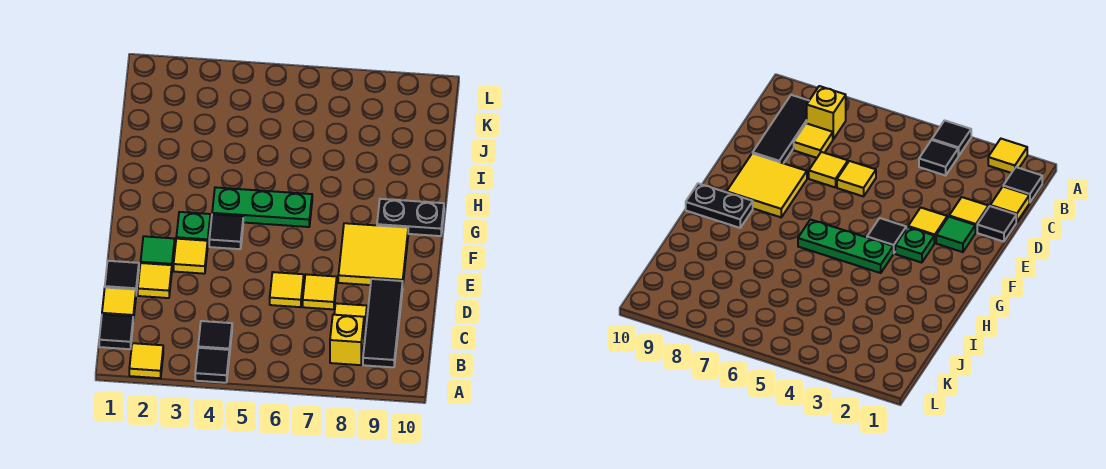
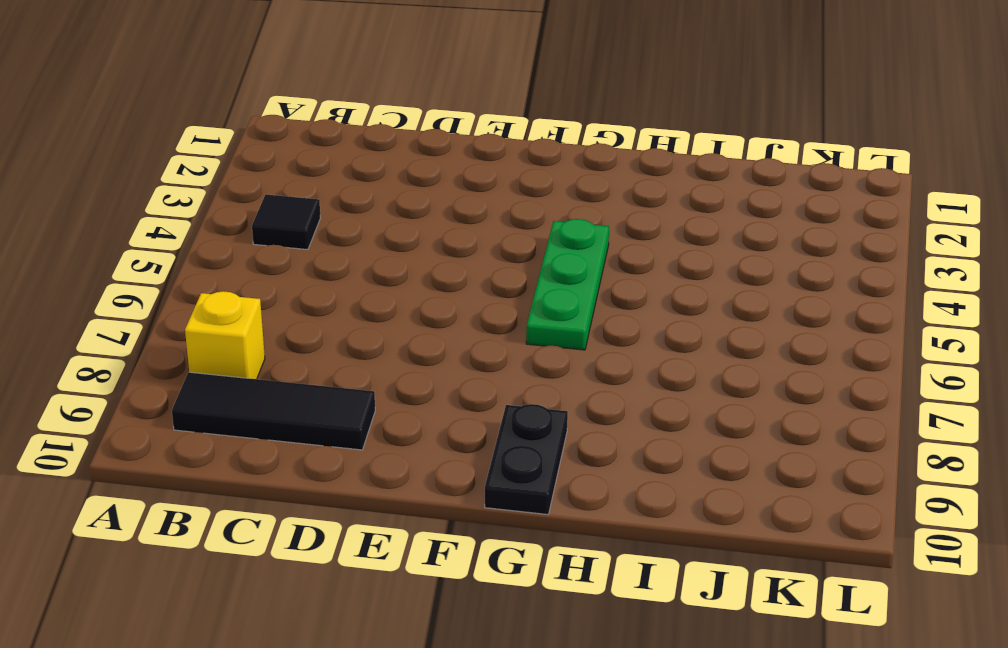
none -> yellow 1x1 tile [129,343,163,378]
none -> black 1x1 tile [195,348,229,383]
none -> black 1x1 tile [99,314,133,349]

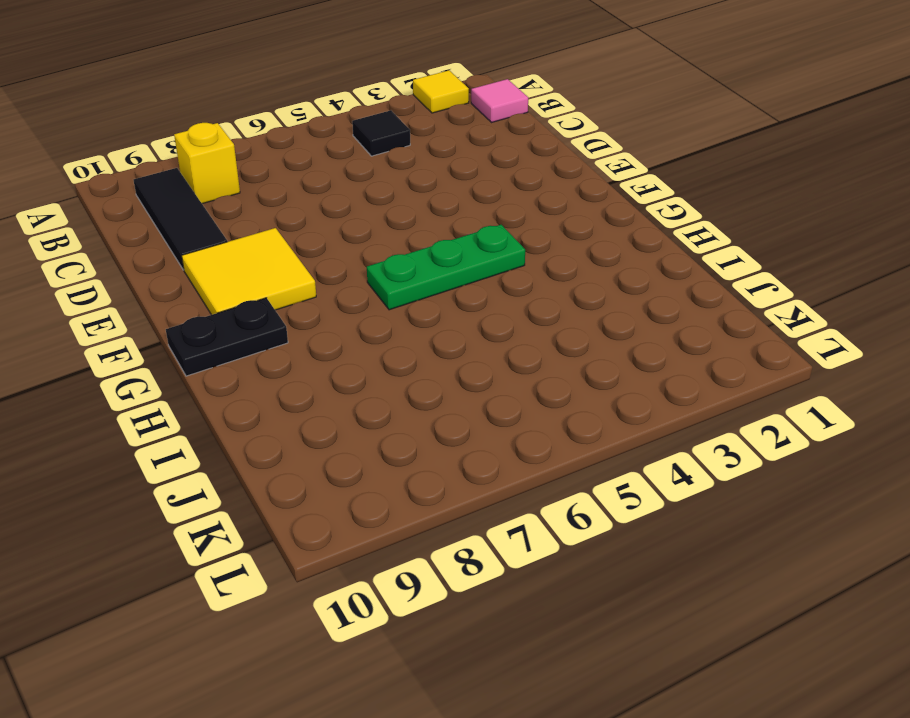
pink 1x1 tile [471,79,528,123] -> black 1x1 tile [99,314,133,349]
none -> black 1x1 tile [195,348,229,383]
none -> yellow 1x1 tile [102,288,136,321]
none -> yellow 1x1 tile [334,303,367,336]

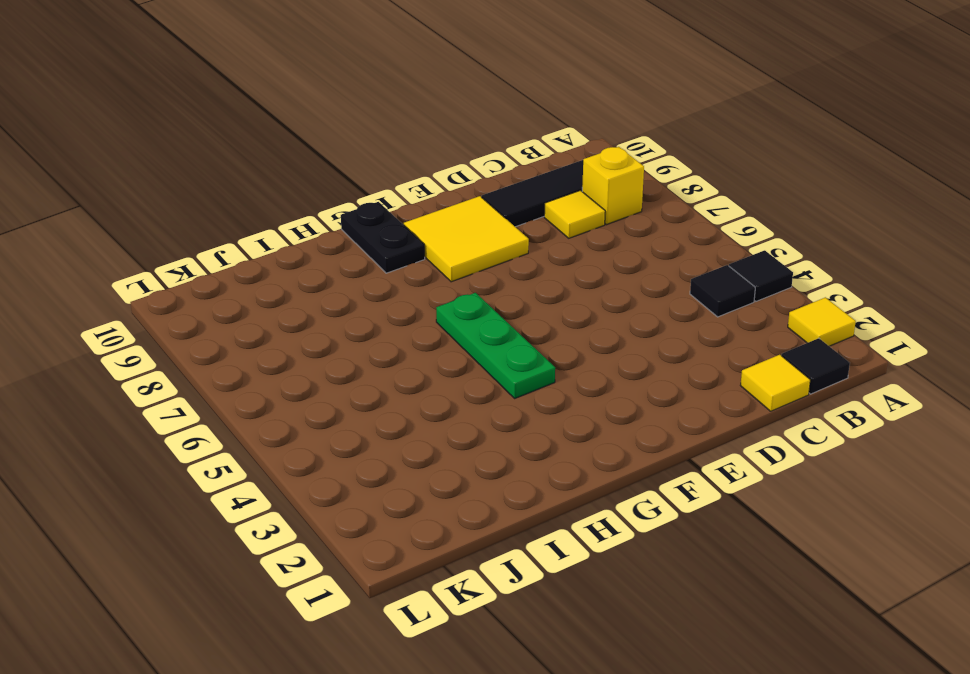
none -> black 1x1 tile [105,261,139,293]
none -> yellow 1x1 tile [138,263,172,298]
none -> yellow 1x1 tile [270,272,304,307]

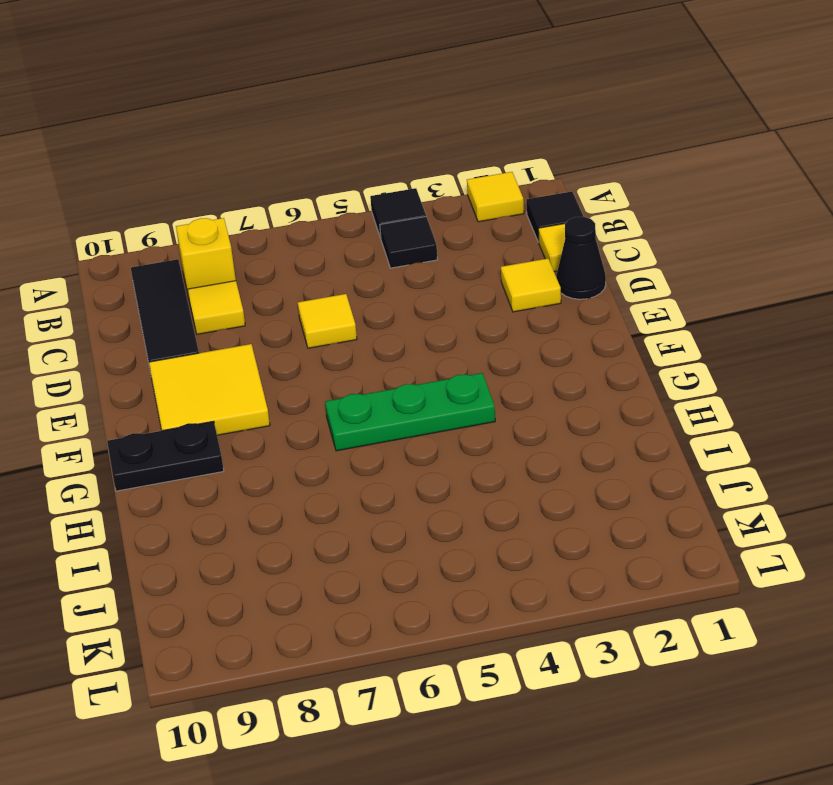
black 1x1 cone [556,217,606,299] -> black 1x1 tile [105,261,139,293]
none -> yellow 1x1 tile [303,274,337,309]
none -> green 1x1 tile [141,236,175,267]
none -> yellow 1x1 tile [174,239,208,274]

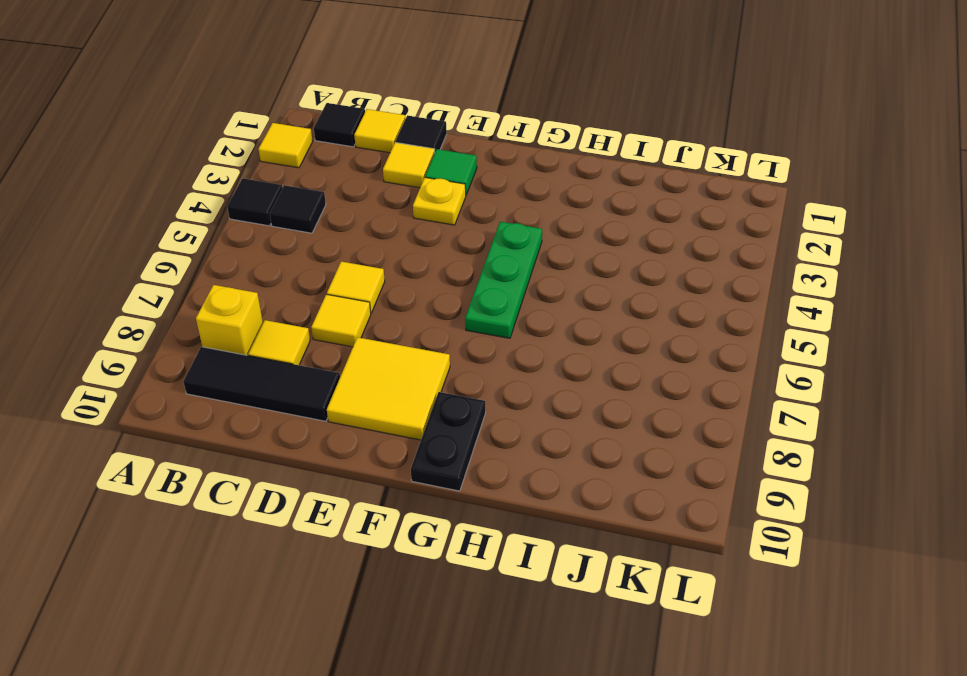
yellow 1x1 plate [413,178,466,225] -> yellow 1x1 tile [174,239,208,274]
none -> green 1x1 plate [176,212,210,241]
none -> black 1x1 tile [209,214,243,249]

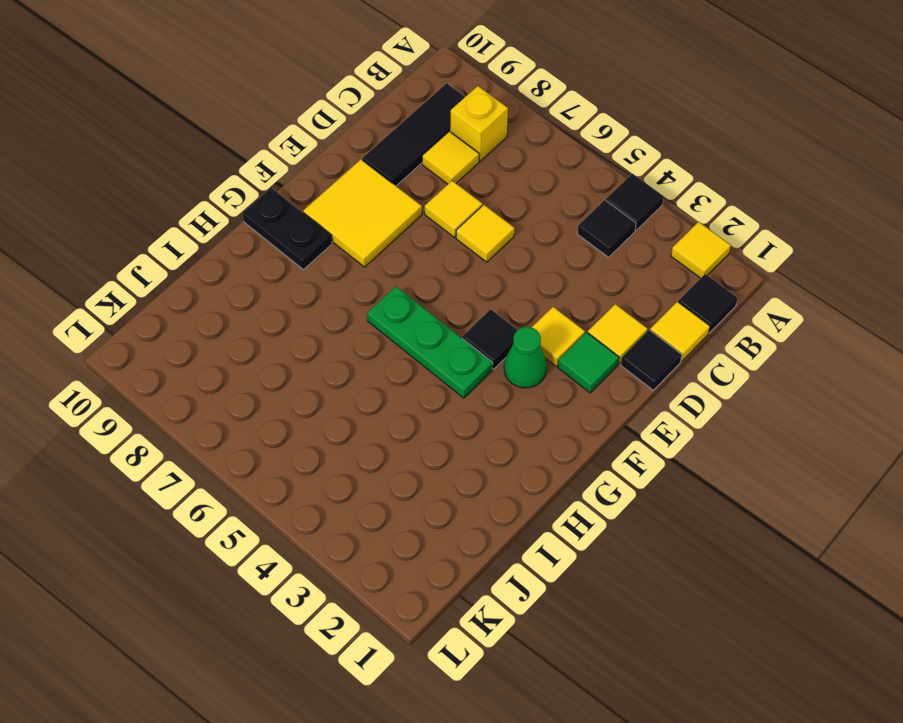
green 1x1 cone [504,327,547,388] -> green 1x1 plate [176,212,210,241]

